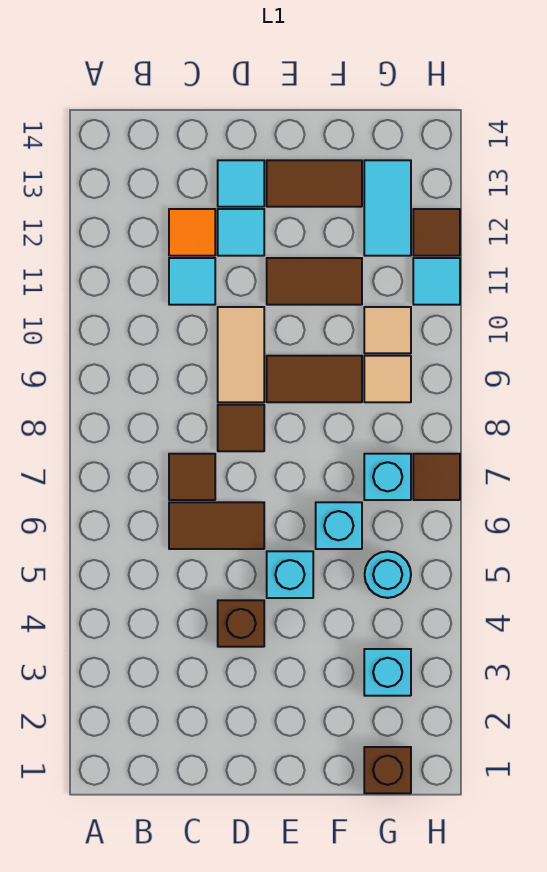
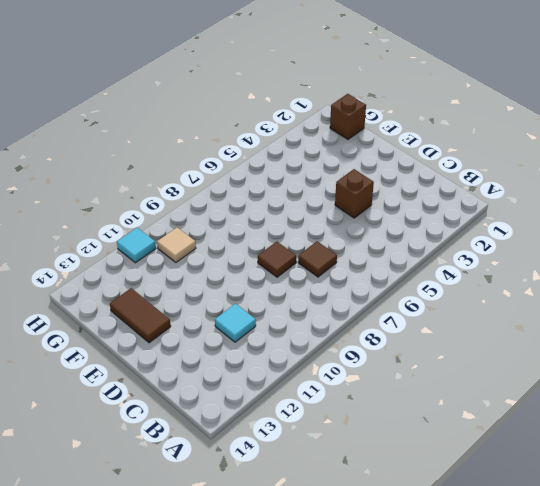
none -> brown 1x2 tile [169,502,264,549]
none -> orange 1x1 tile [169,209,215,256]
none -> tan 1x2 tile [218,307,264,402]

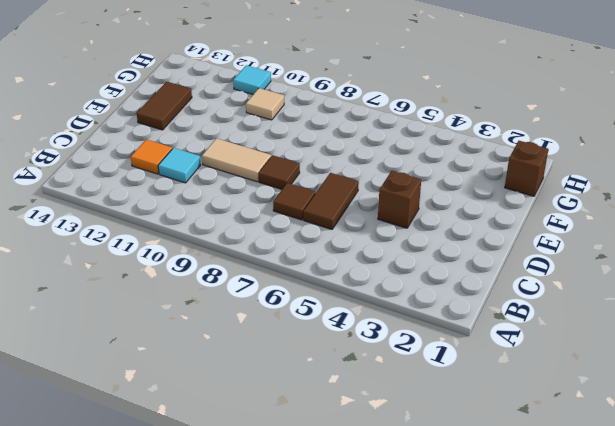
none -> cyan 1x1 tile [218,209,264,256]
none -> cyan 1x1 tile [218,160,264,207]
none -> cyan 1x1 brick [267,551,313,598]

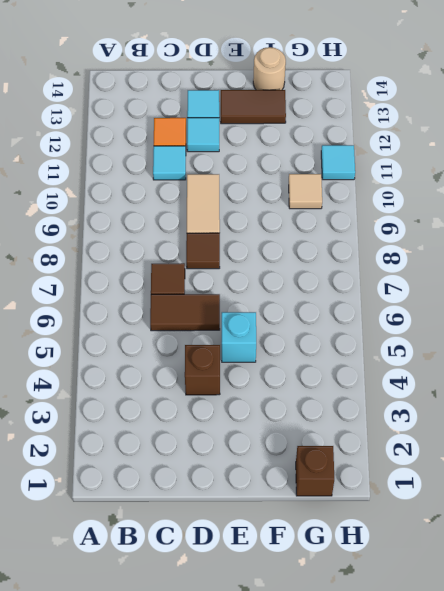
tan 1x1 round brick [253,47,286,90] -> none
none -> brown 1x2 tile [267,356,362,402]
none -> brown 1x2 tile [267,258,362,305]
none -> cyan 1x1 brick [316,502,362,549]

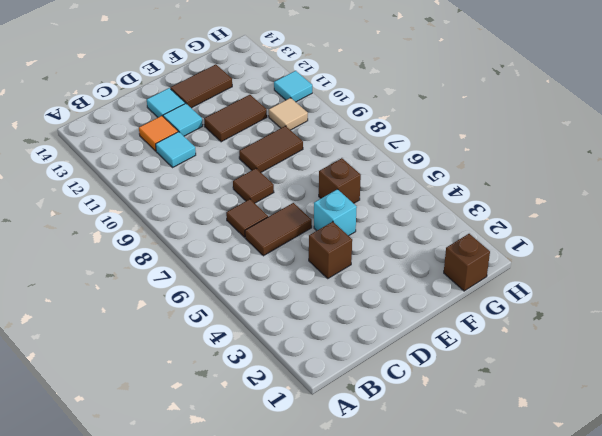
brown 1x1 brick [319,158,361,203] -> cyan 1x1 brick [316,502,362,549]
none -> tan 1x2 tile [218,307,264,402]
none -> cyan 1x1 brick [364,649,411,696]
none -> cyan 1x1 round brick [365,551,411,598]

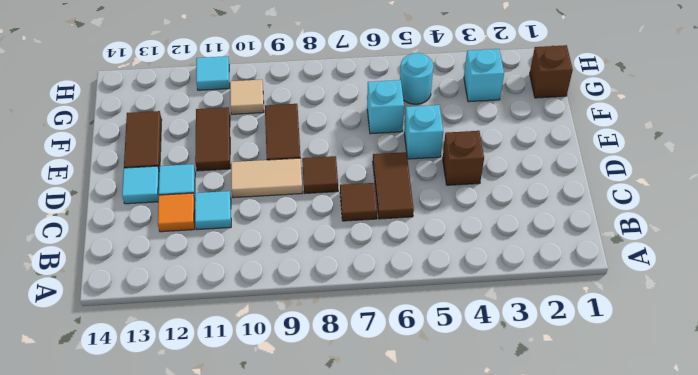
none -> cyan 1x1 brick [364,454,411,500]
none -> tan 1x1 tile [364,356,411,402]
none -> cyan 1x2 tile [364,160,411,256]

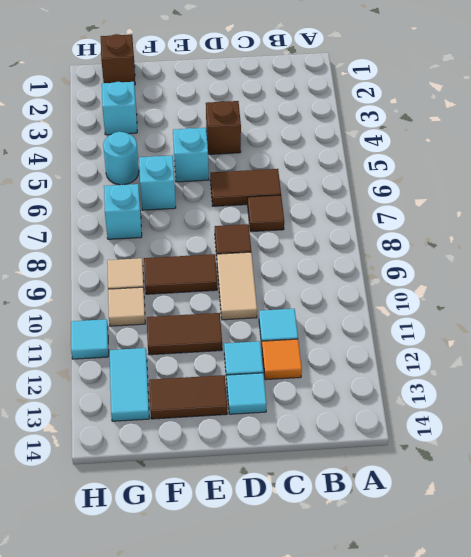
none -> brown 1x1 tile [413,454,460,500]
none -> brown 1x1 tile [413,209,460,256]

